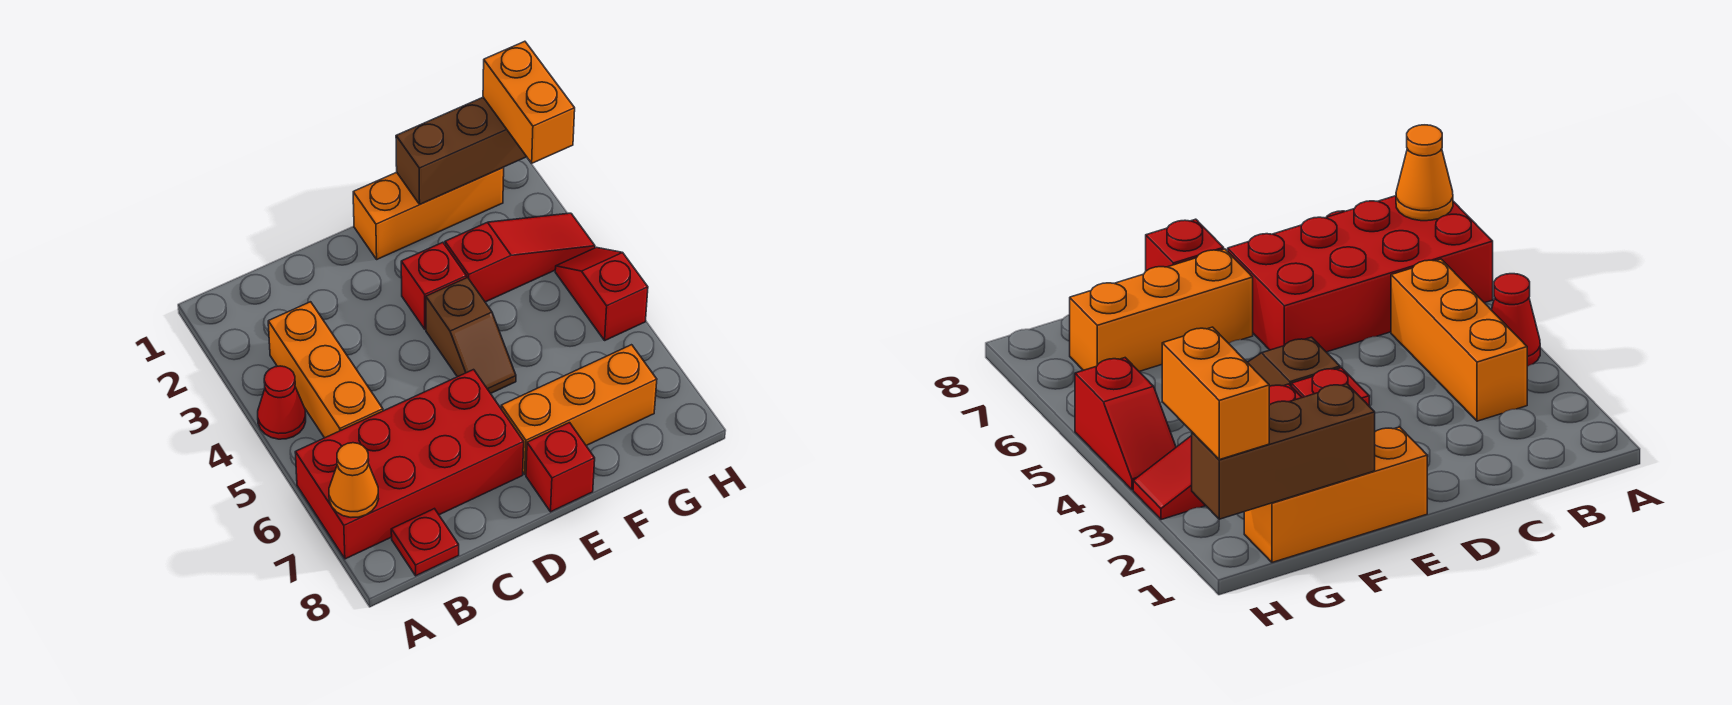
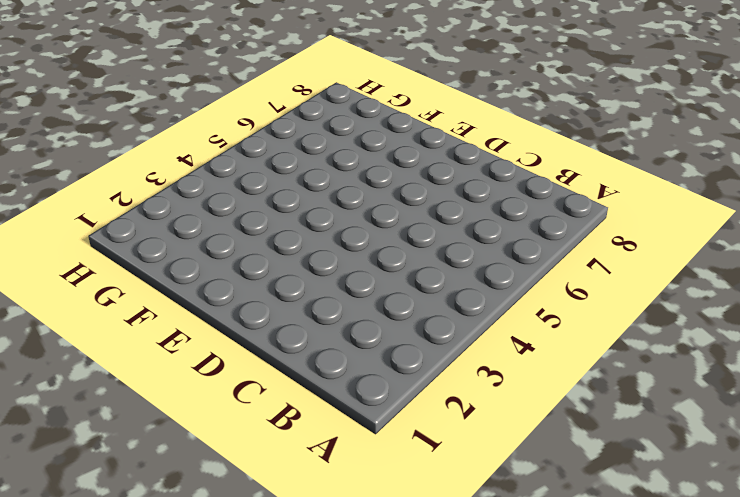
none -> red 1x1 cone [258,366,306,439]
none -> red 2x4 brick [295,370,524,559]
none -> orange 1x3 brick [268,302,383,438]

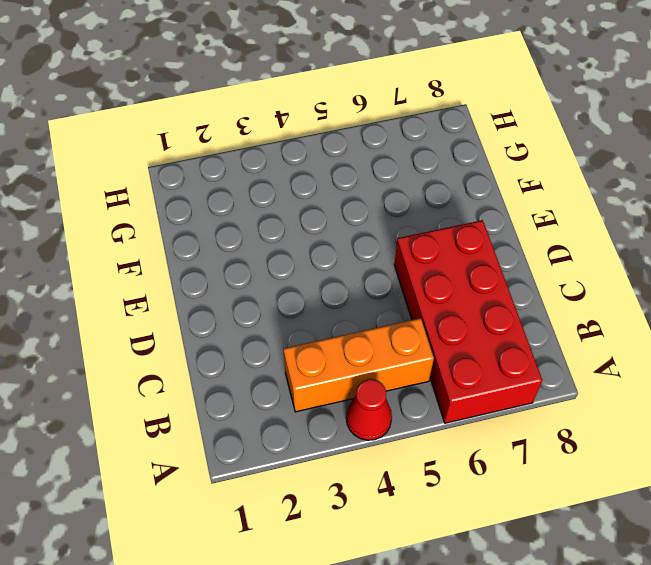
none -> red 1x1 plate [391,509,459,576]
none -> orange 1x3 brick [353,168,504,259]
none -> red 1x1 brick [401,242,467,329]

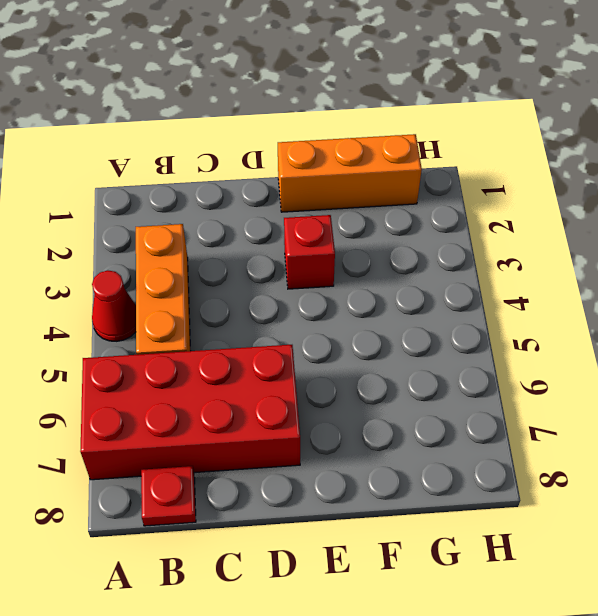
none -> brown 1x2 slope [426,278,516,393]
none -> orange 1x3 brick [501,345,657,474]
none -> red 1x1 brick [526,423,595,512]

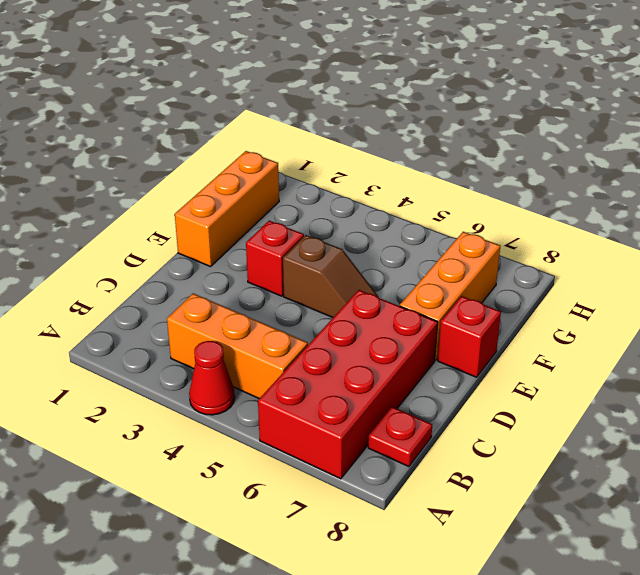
none -> red 1x3 slope [445,213,595,302]
none -> red 1x2 slope [555,247,648,340]
none -> orange 1x1 cone [329,443,378,517]

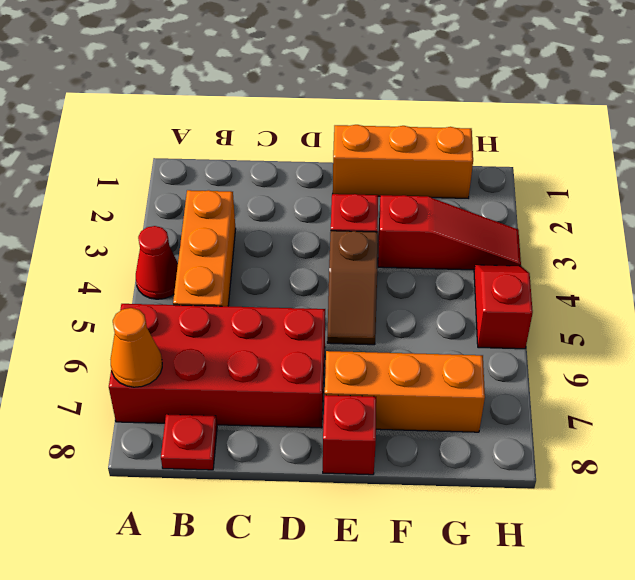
none -> brown 1x3 brick [396,97,527,204]
none -> orange 1x2 brick [483,41,575,163]

